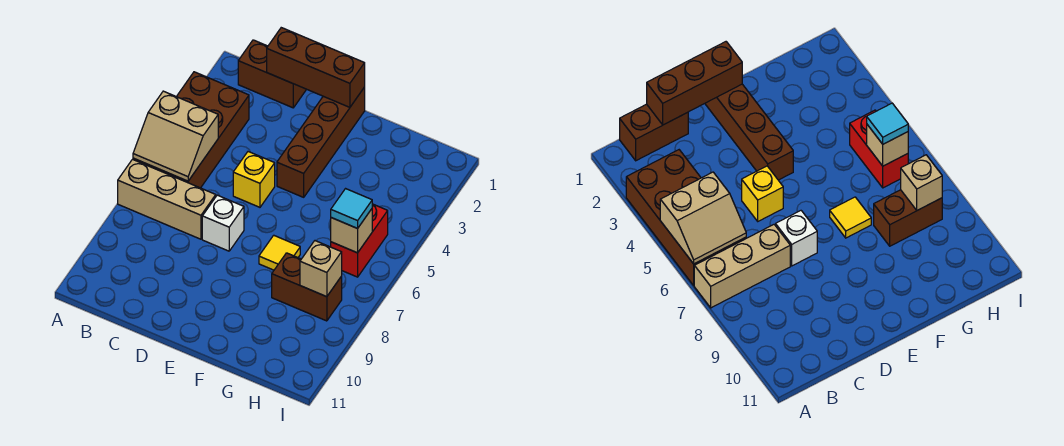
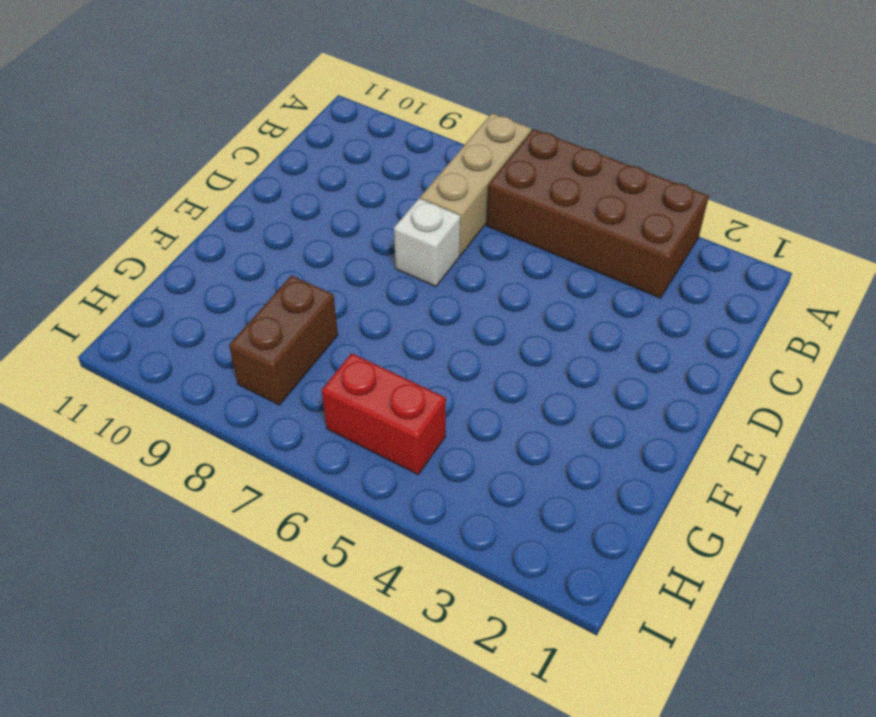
none -> brown 1x2 brick [238,40,306,108]
none -> yellow 1x1 brick [233,152,275,207]
none -> brown 1x4 brick [277,87,365,197]

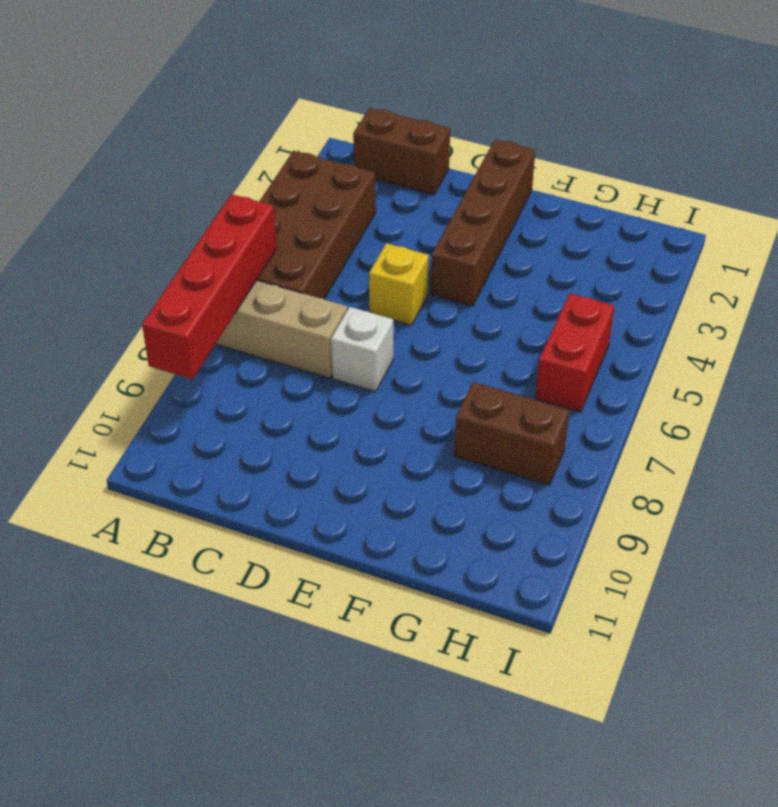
red 1x4 brick [142,194,277,379] -> tan 2x2 slope [133,91,218,181]
none -> yellow 1x1 tile [259,235,300,270]
none -> brown 1x3 brick [267,28,365,107]
none -> tan 1x1 brick [331,209,372,253]

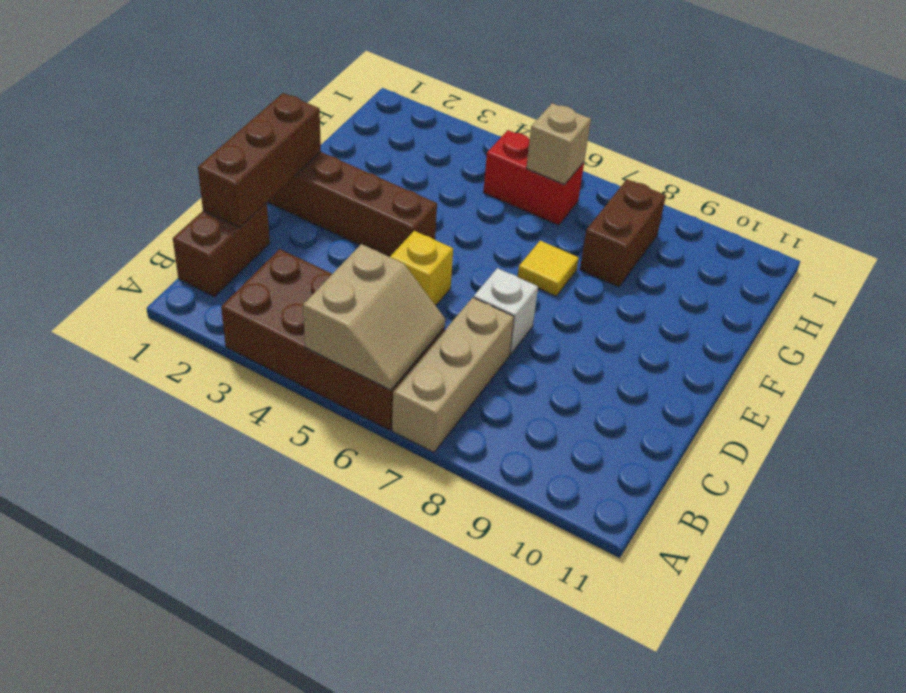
none -> tan 1x1 brick [300,241,342,297]
none -> cyan 1x1 tile [331,189,372,228]

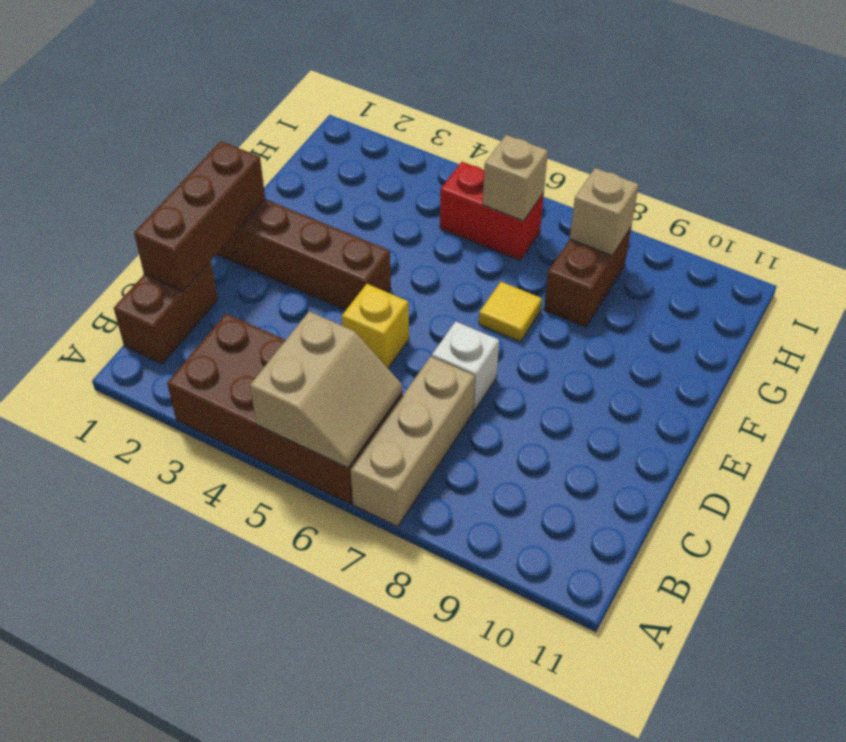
none -> cyan 1x1 tile [331,189,372,228]

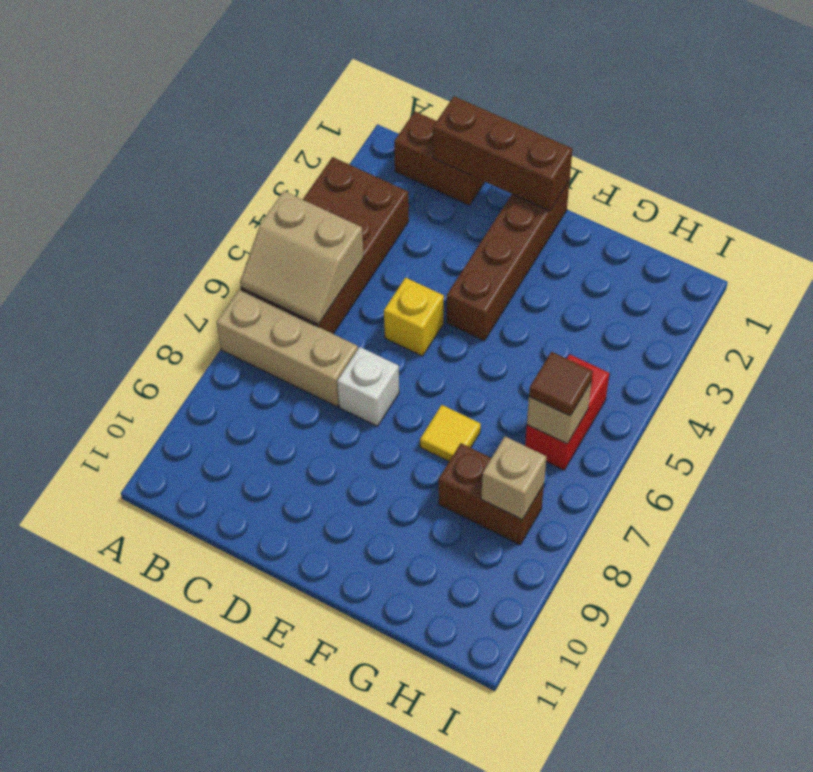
brown 1x1 tile [529,352,593,416] -> cyan 1x1 tile [331,189,372,228]

